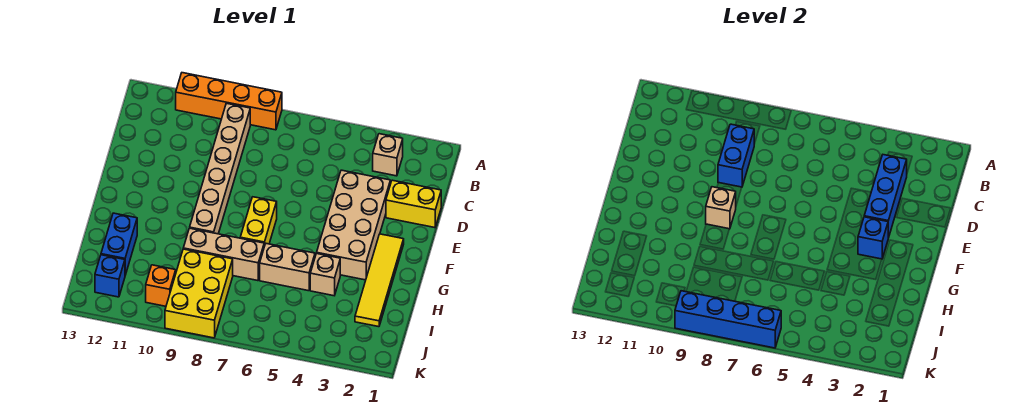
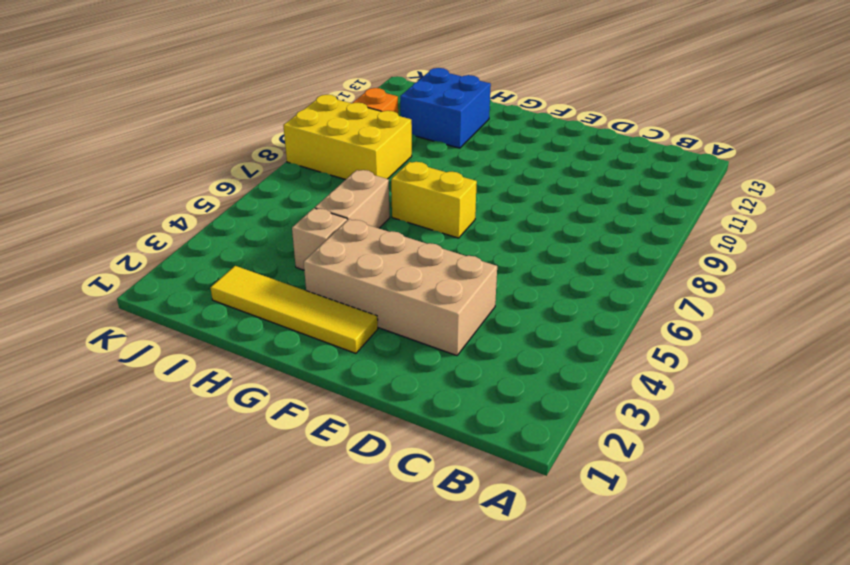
blue 2x2 brick [400,68,491,148] -> blue 1x2 brick [101,213,137,275]
none -> orange 1x4 brick [176,73,282,130]
none -> tan 1x1 brick [373,134,403,176]
none -> tan 1x6 brick [190,103,250,234]

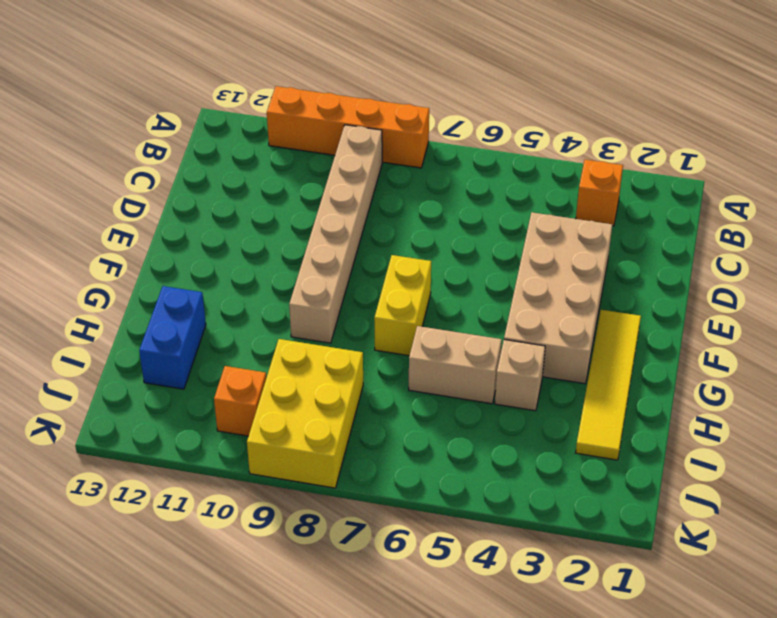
orange 1x1 brick [576,160,623,226] -> tan 1x1 brick [373,134,403,176]
none -> yellow 1x2 brick [386,180,441,228]
none -> tan 1x3 brick [183,228,264,281]
none -> blue 1x1 brick [95,255,125,297]

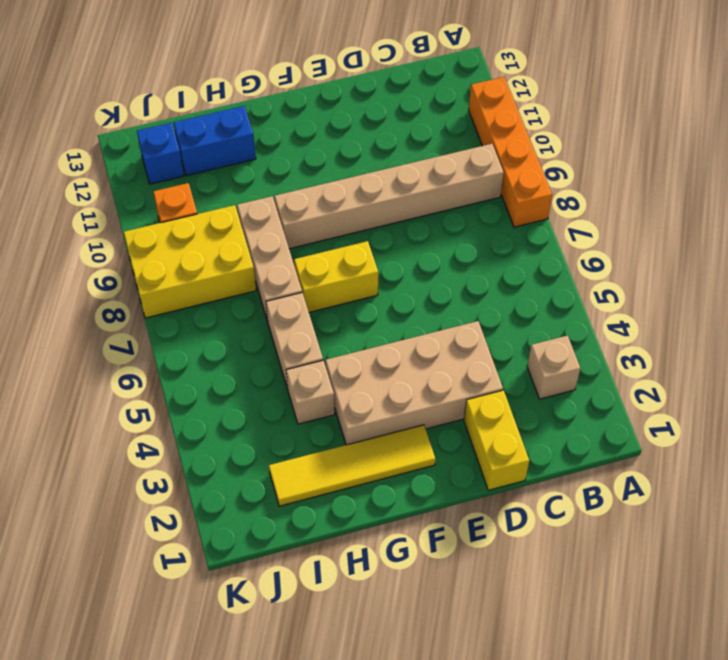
none -> blue 1x3 brick [864,155,907,238]
none -> blue 1x2 brick [718,124,754,187]
none -> blue 1x1 brick [858,217,888,259]

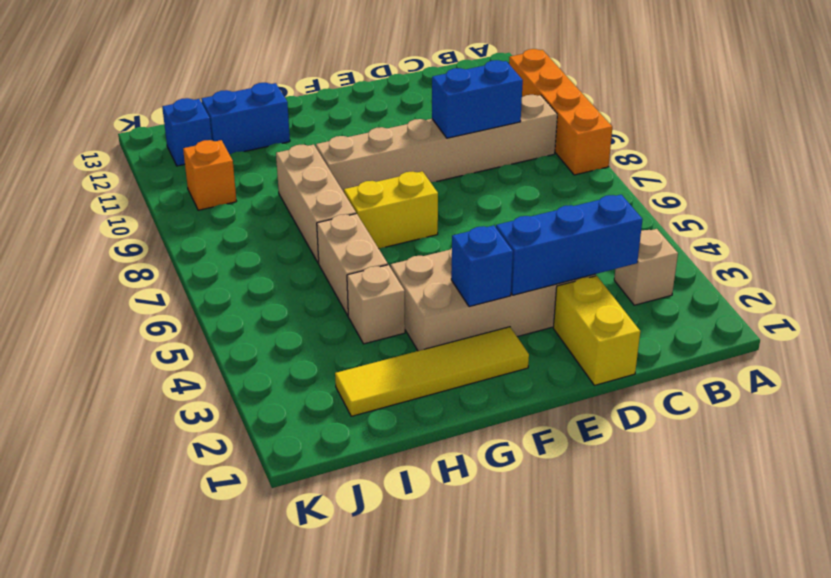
none -> yellow 2x3 brick [165,249,233,338]
none -> tan 1x1 brick [706,187,736,229]
none -> blue 1x4 brick [675,291,781,348]

